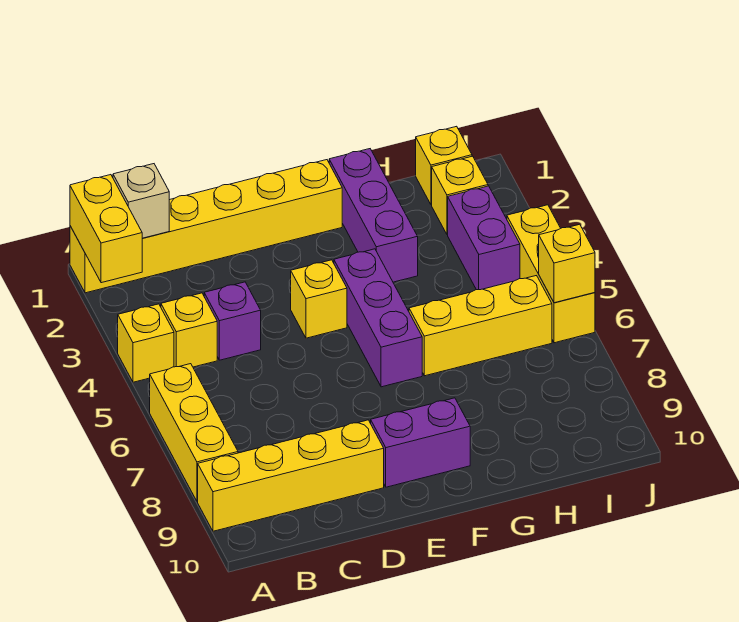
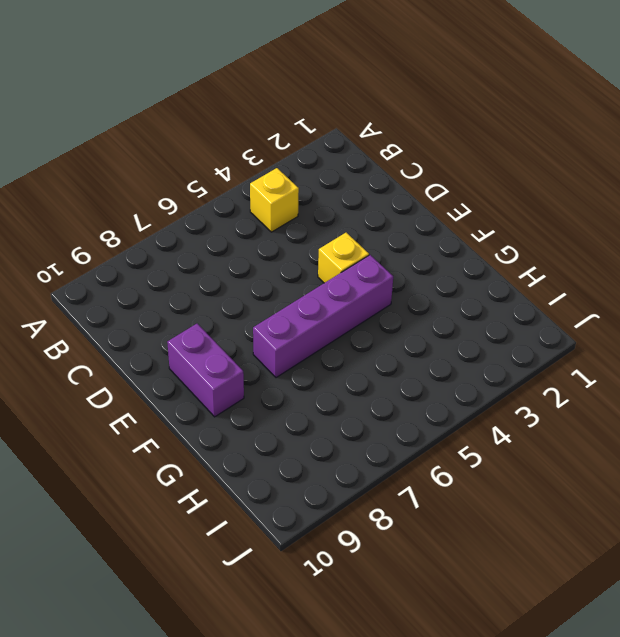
purple 1x4 brick [253,255,393,378] -> purple 1x3 brick [334,249,422,387]
none -> yellow 1x6 brick [70,160,342,293]
none -> yellow 1x1 brick [118,304,174,382]
none -> yellow 1x3 brick [150,364,238,502]

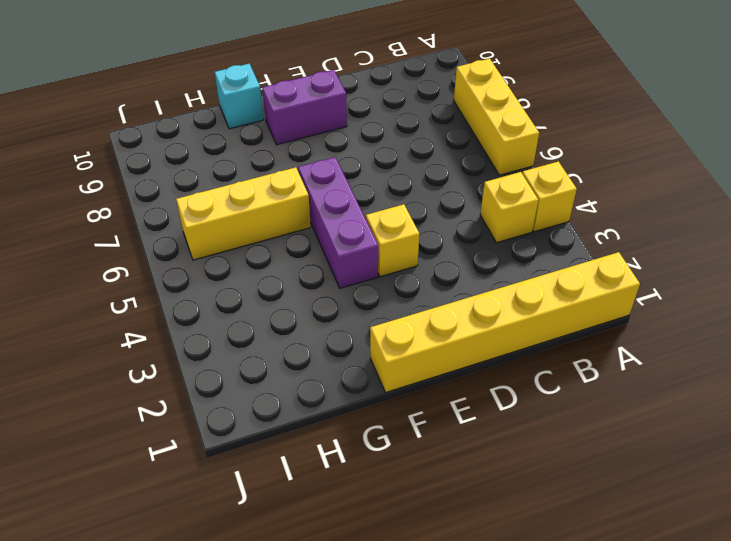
cyan 1x1 brick [215,64,264,129] -> none
none -> yellow 1x4 brick [198,420,384,531]
none -> purple 1x1 brick [204,282,261,360]
none -> purple 1x3 brick [329,149,418,282]

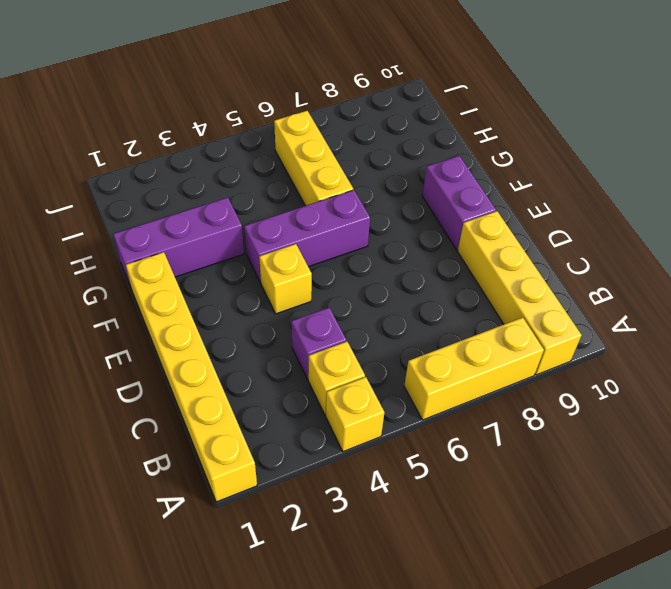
none -> yellow 1x1 brick [416,126,472,205]
none -> yellow 1x1 brick [432,156,488,235]
none -> purple 1x2 brick [448,186,520,290]

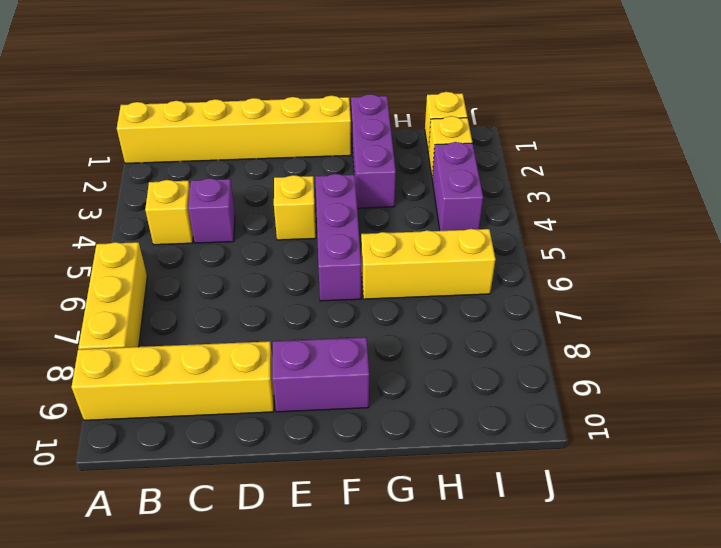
none -> yellow 1x1 brick [118,304,174,382]
none -> yellow 1x3 brick [507,205,595,343]
none -> yellow 1x2 brick [70,175,143,283]

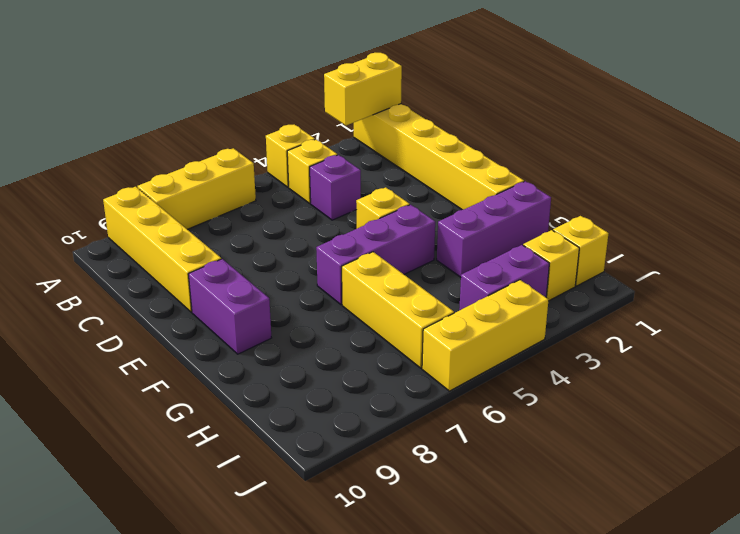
none -> tan 1x1 brick [113,164,169,238]
none -> yellow 1x1 brick [539,224,595,303]

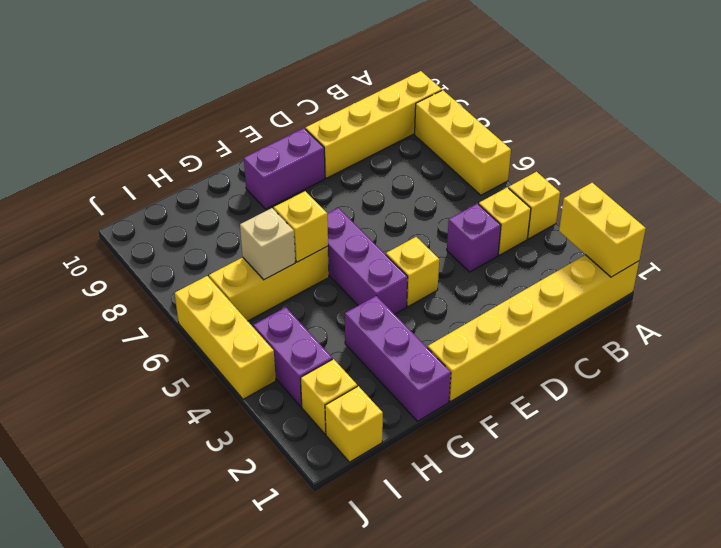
yellow 1x1 brick [274,191,328,262] -> yellow 1x1 brick moved to [539,224,595,303]
tan 1x1 brick [240,208,295,280] -> tan 1x1 brick moved to [113,164,169,238]

